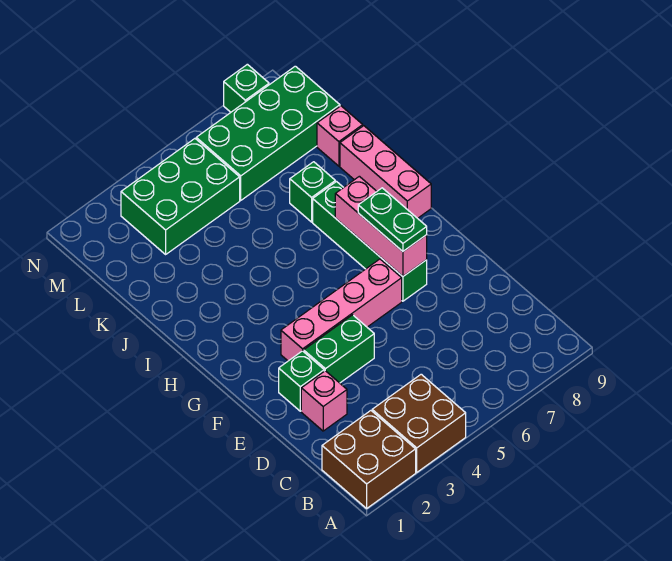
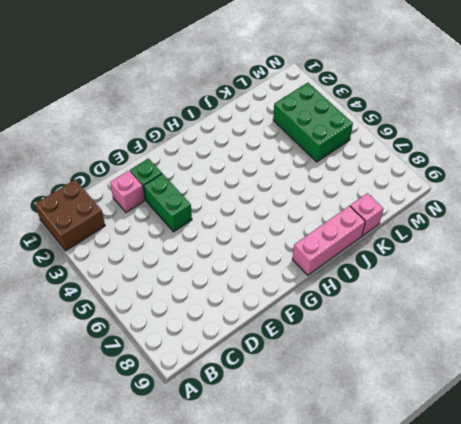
none -> brown 2x2 brick [372,374,466,472]
none -> pink 1x4 brick [281,259,402,361]
none -> green 1x4 brick [313,182,427,301]

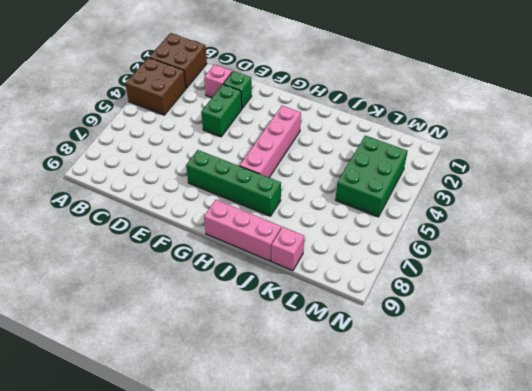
pink 1x4 brick [240,106,301,177] -> pink 1x4 brick moved to [281,259,402,361]
none -> green 1x1 brick [290,162,335,222]
none -> green 2x4 brick [196,66,340,200]
none -> green 1x1 brick [224,64,269,112]

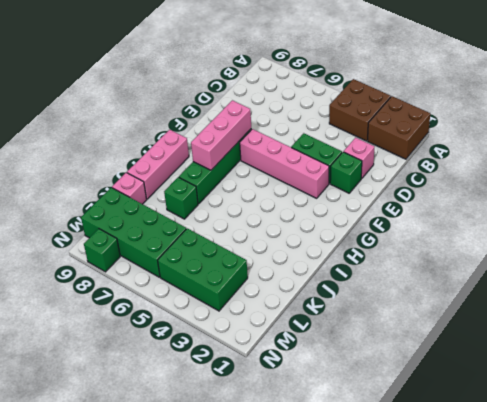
none -> green 1x2 plate [358,188,427,251]

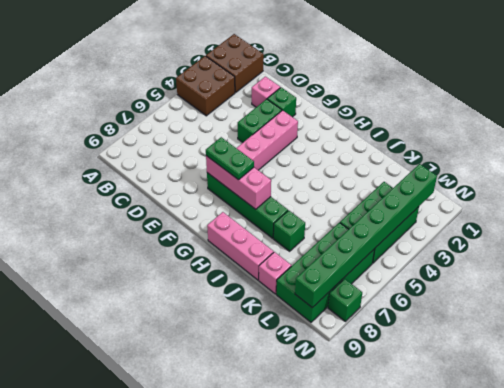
green 1x8 brick [295,164,437,308] -> none

